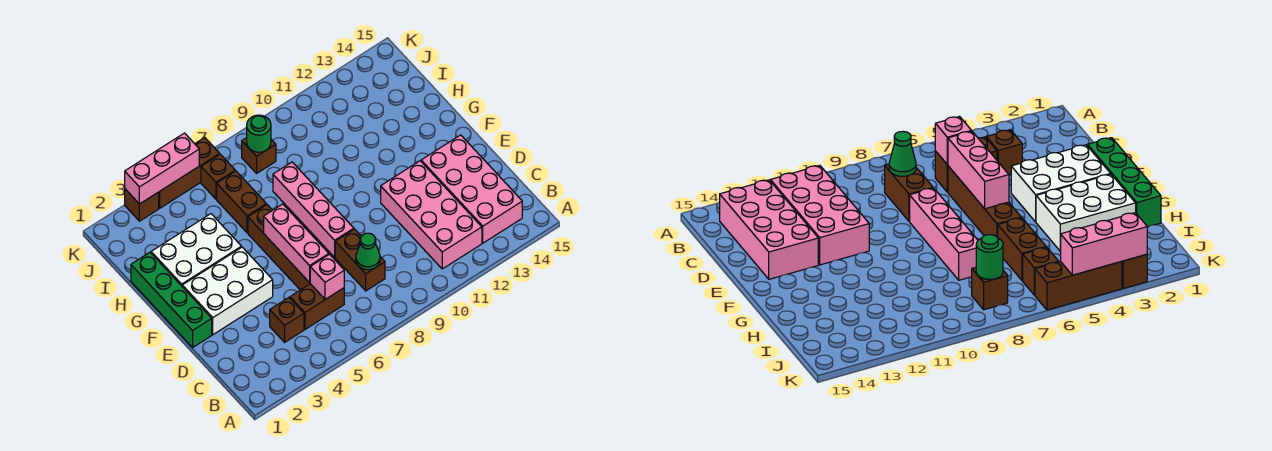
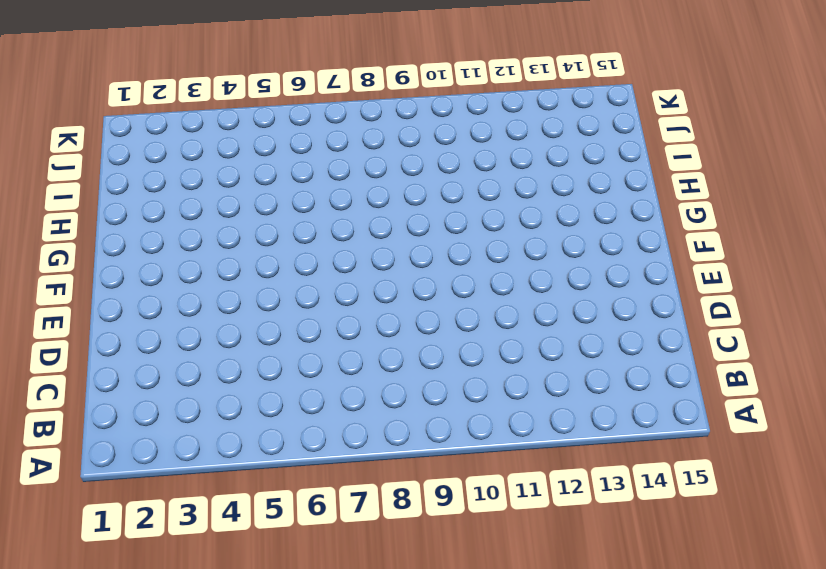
none -> pink 2x4 brick [381,161,482,269]
none -> pink 2x4 brick [421,135,522,243]
none -> brown 1x1 brick [270,298,304,342]

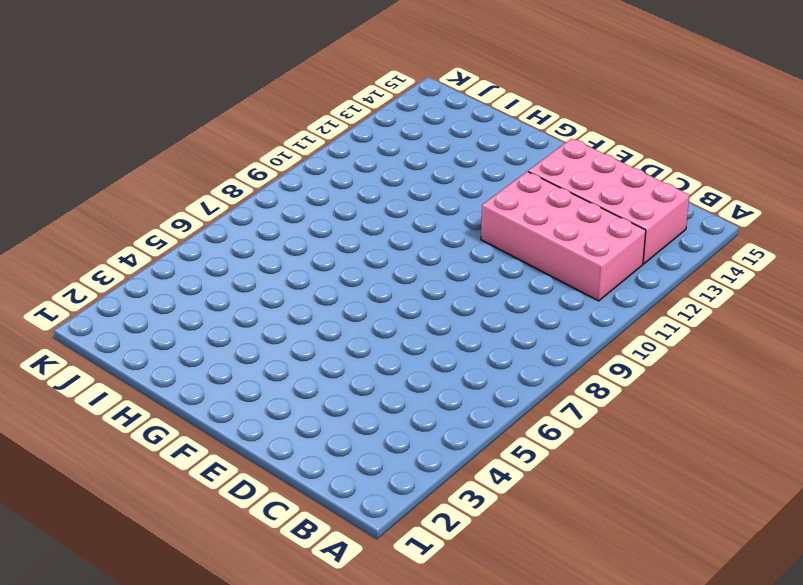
none -> brown 1x1 brick [270,298,304,342]
none -> brown 1x2 brick [290,284,344,329]
none -> brown 1x2 brick [335,229,385,291]

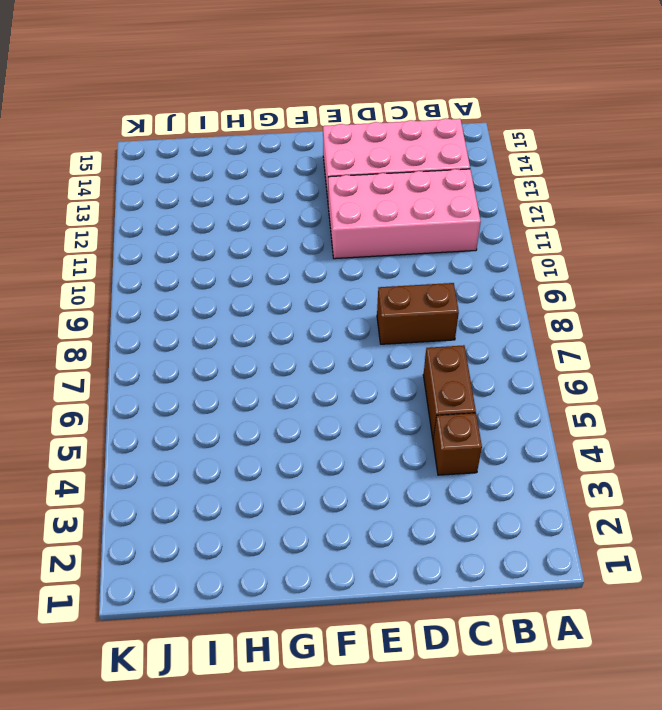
none -> brown 1x4 brick [248,205,310,290]
none -> green 1x4 brick [131,253,212,347]
none -> white 2x3 brick [182,247,273,335]

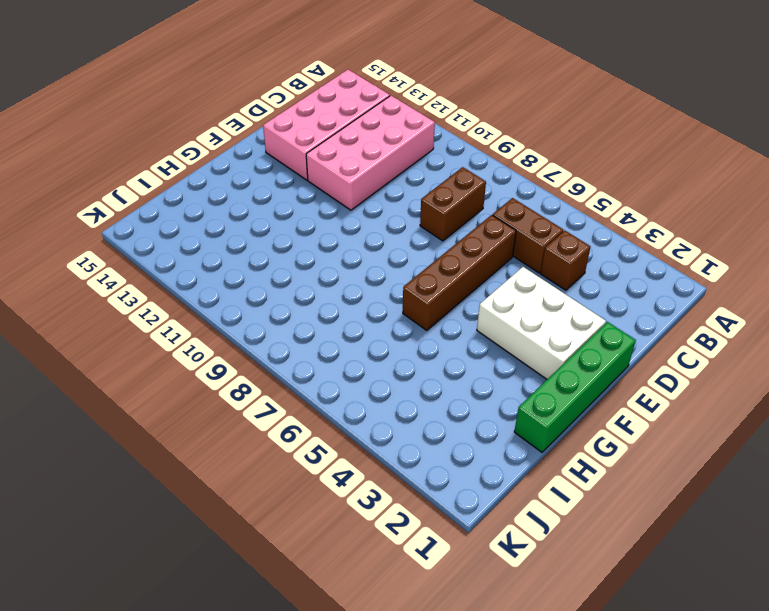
none -> pink 1x4 brick [273,162,354,257]
none -> white 2x3 brick [151,214,241,286]
none -> brown 1x2 brick [217,171,266,233]

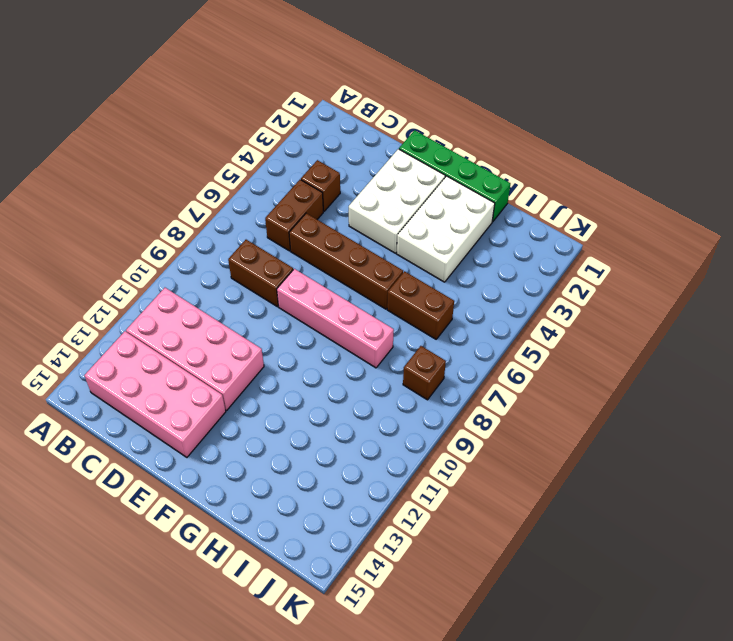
none -> brown 1x1 brick [201,154,235,199]
none -> brown 1x1 brick [125,189,159,221]
none -> brown 1x3 brick [159,138,220,208]

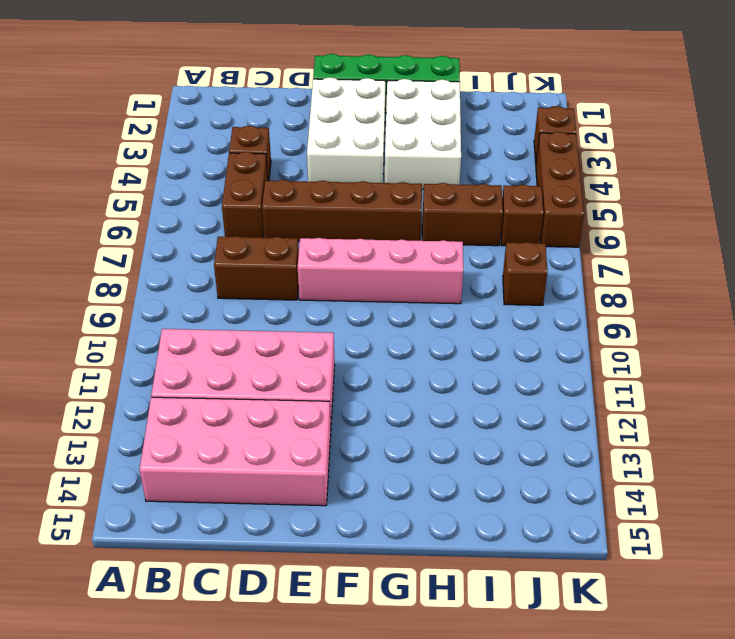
none -> pink 1x1 brick [310,254,344,299]
none -> green 1x1 cone [356,233,380,270]
none -> pink 1x3 brick [264,204,329,283]

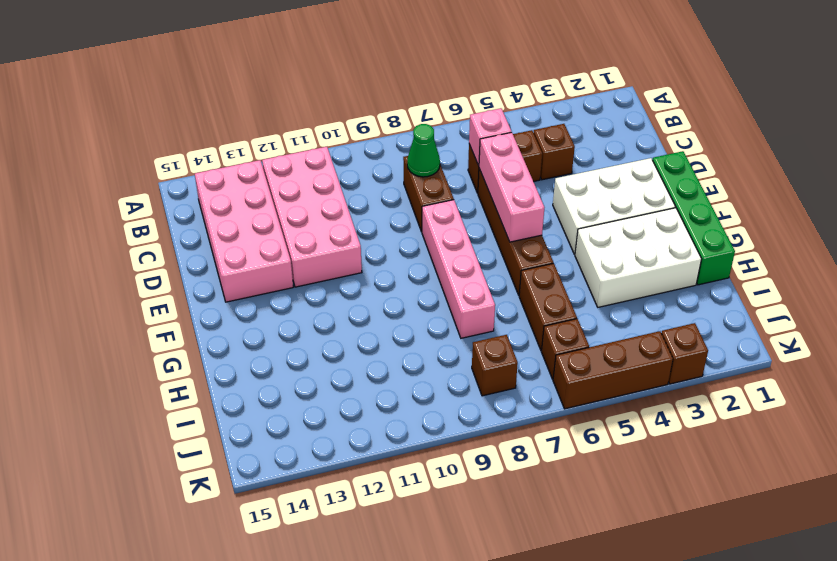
none -> green 1x1 round brick [247,115,271,152]
none -> pink 1x3 brick [125,133,199,204]

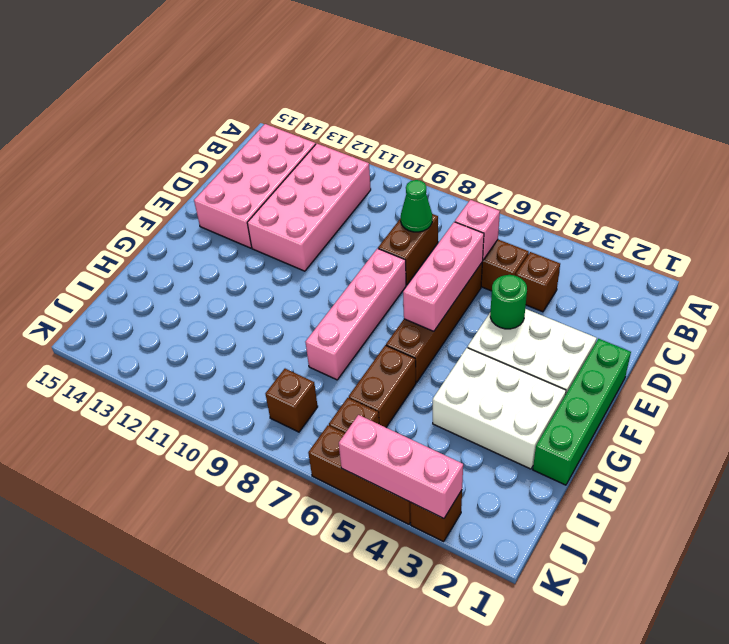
green 1x1 round brick [490,275,527,329] -> green 1x1 round brick moved to [247,115,271,152]

